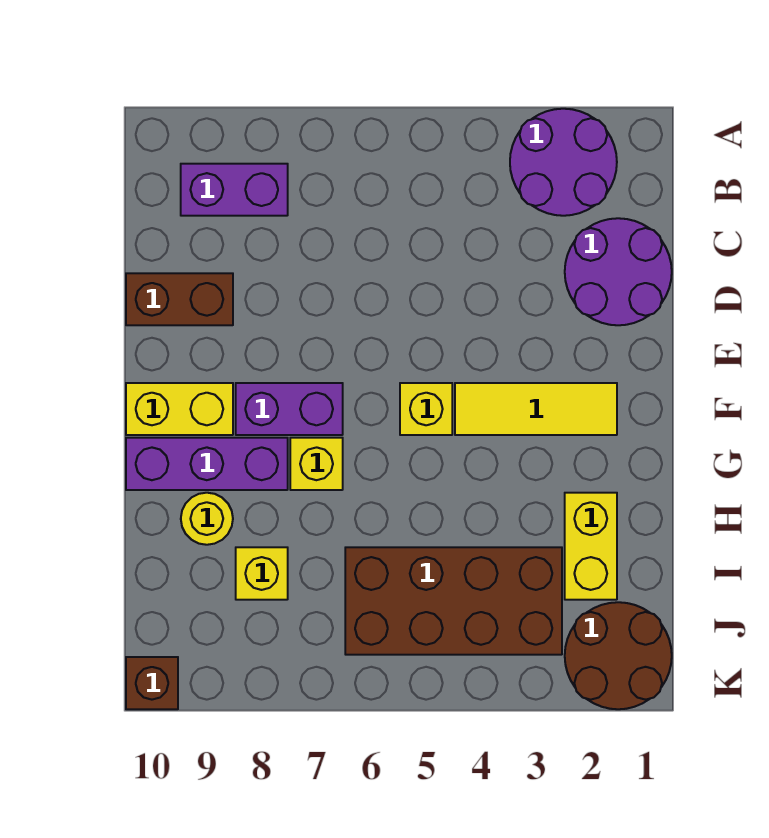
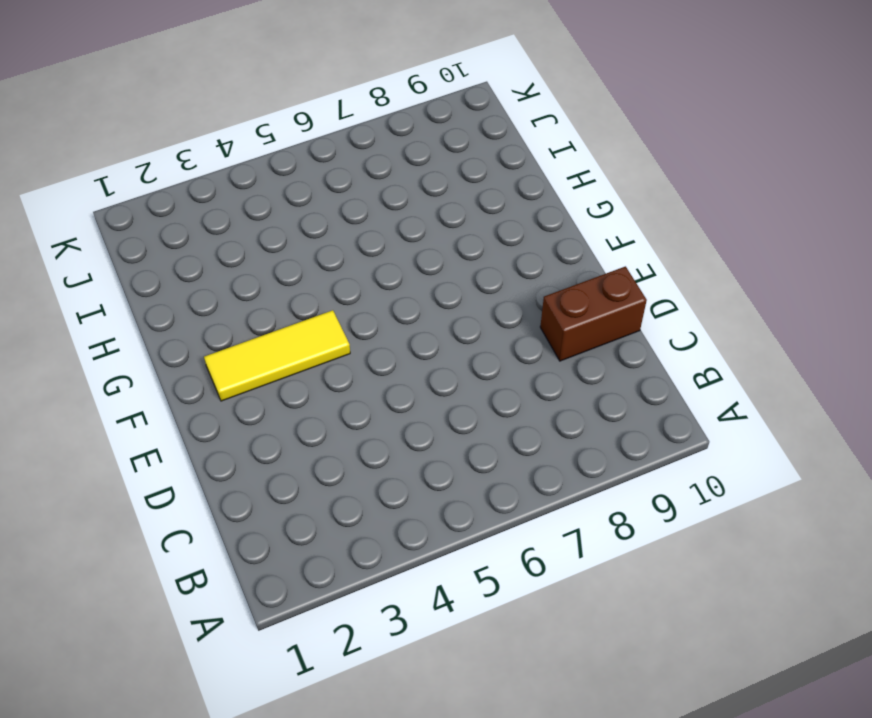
none -> purple 2x2 round brick [510,109,617,216]
none -> purple 1x2 brick [181,164,288,216]
none -> purple 2x2 round brick [565,218,672,325]

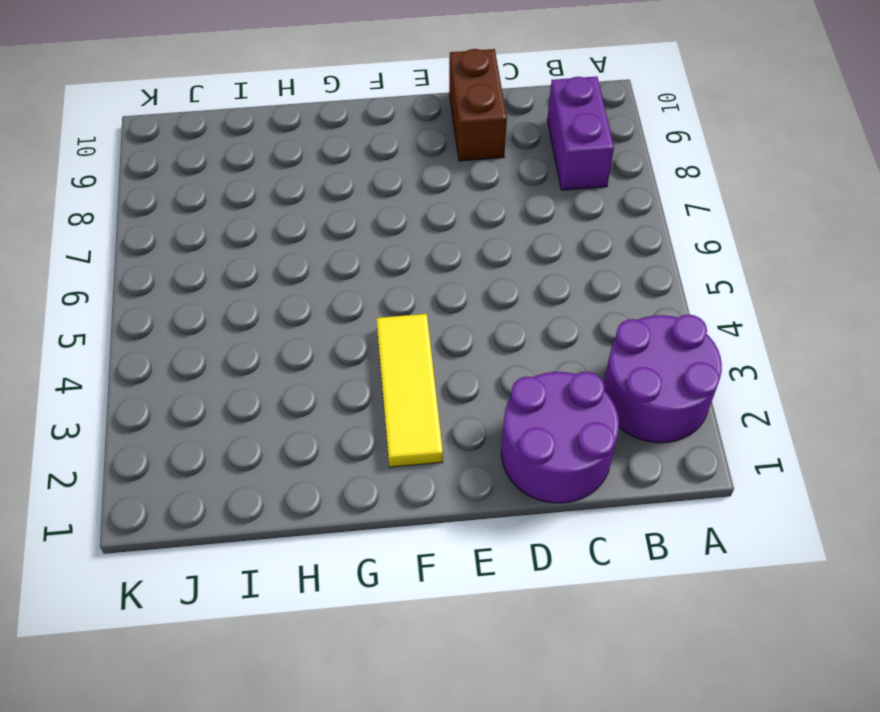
none -> yellow 1x1 brick [400,383,452,435]
none -> purple 1x2 brick [236,383,343,435]
none -> yellow 1x2 brick [126,383,233,435]

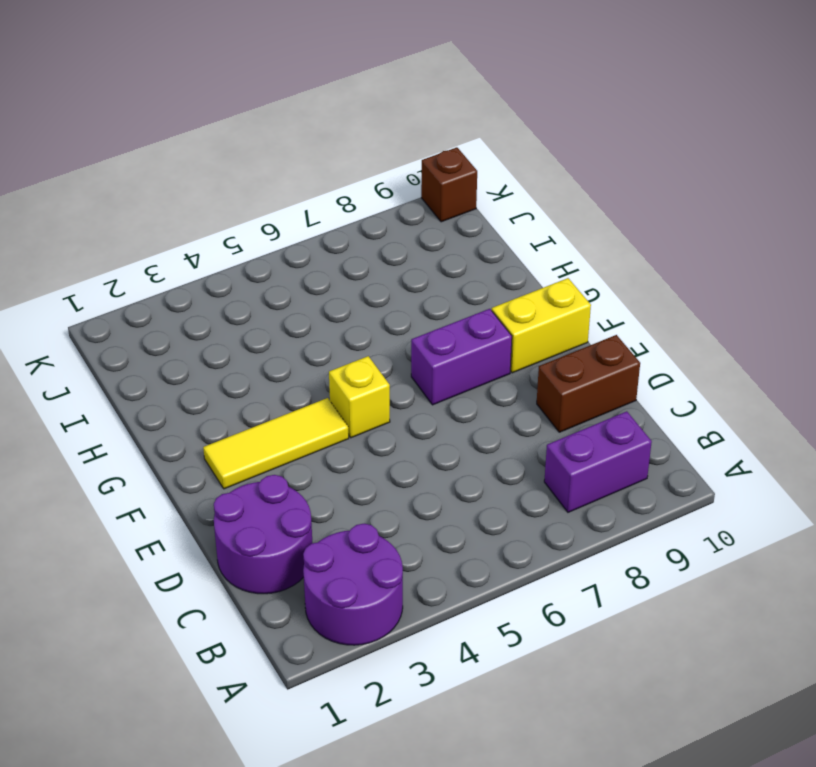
none -> yellow 1x1 brick [290,438,343,490]
none -> purple 1x3 brick [126,438,288,490]
none -> yellow 1x2 brick [565,493,617,600]

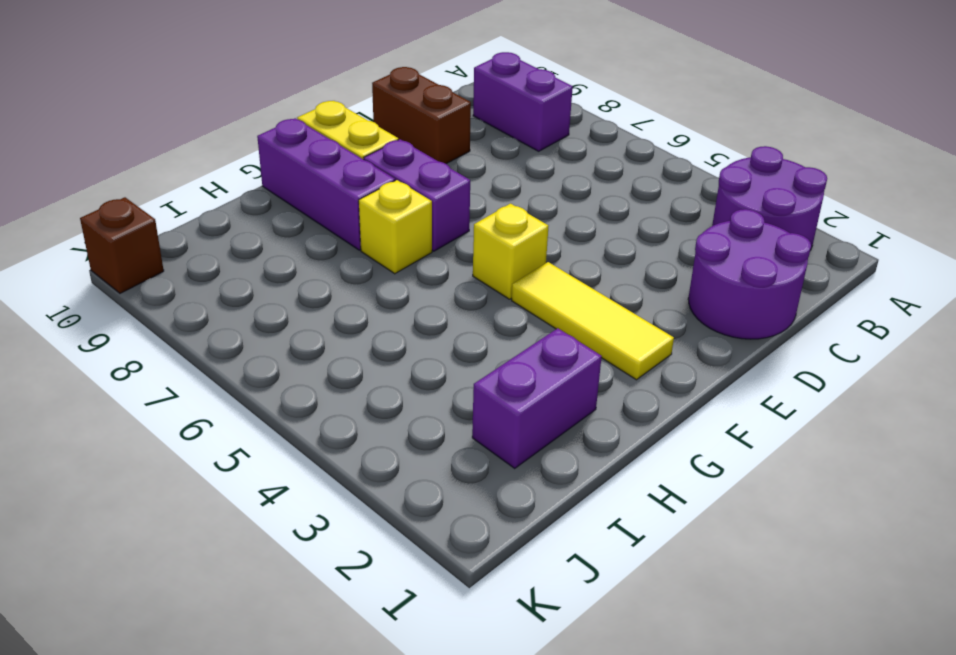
purple 1x2 brick [472,328,602,468] -> yellow 1x2 brick [565,493,617,600]
none -> yellow 1x1 round brick [181,493,233,545]
none -> brown 2x4 brick [345,547,562,655]
none -> yellow 1x1 brick [236,547,288,600]

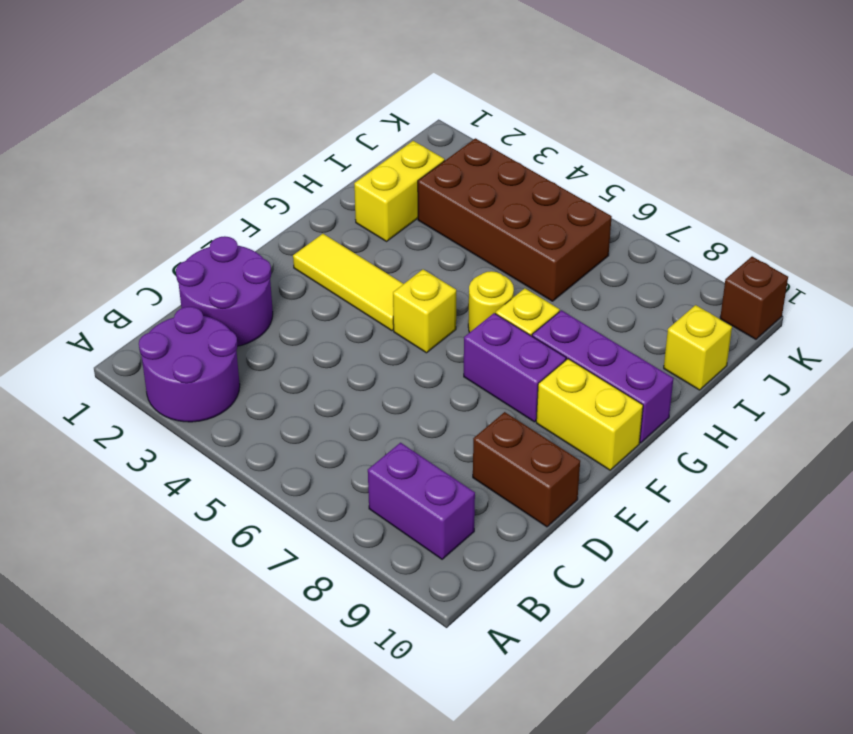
yellow 1x1 round brick [468,271,514,333] -> yellow 1x1 round brick moved to [181,493,233,545]
yellow 1x1 brick [664,305,732,390] -> yellow 1x1 brick moved to [236,547,288,600]
none -> brown 2x2 round brick [565,602,672,709]

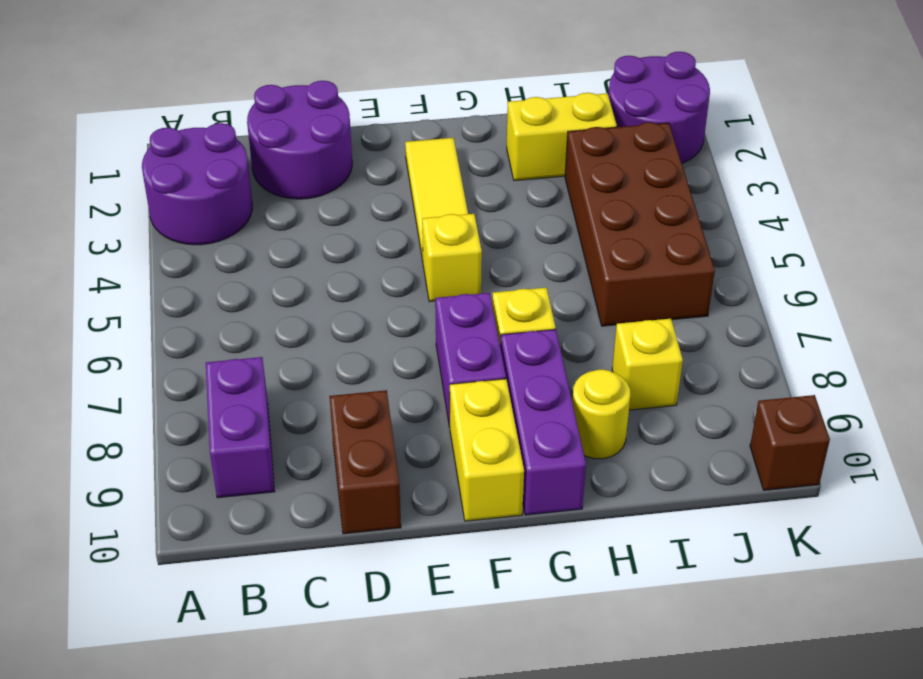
purple 2x2 round brick [608,52,710,163] -> brown 2x2 round brick [565,602,672,709]

